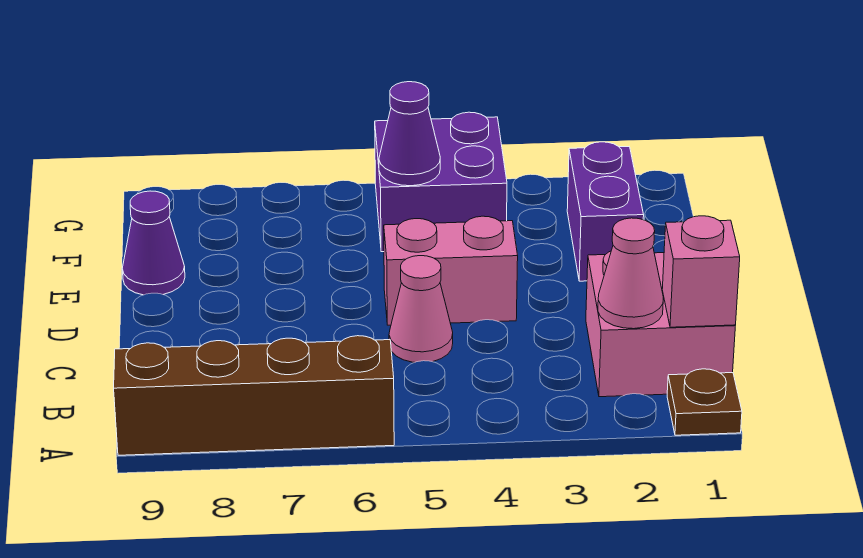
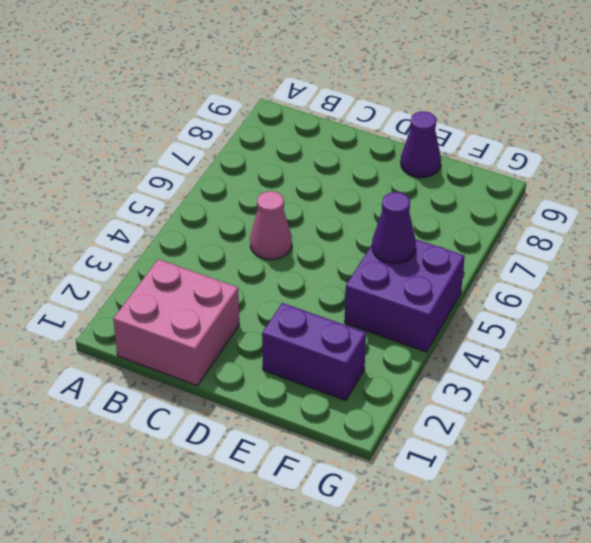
none -> brown 1x1 plate [667,369,742,435]
none -> brown 1x4 brick [114,336,394,455]

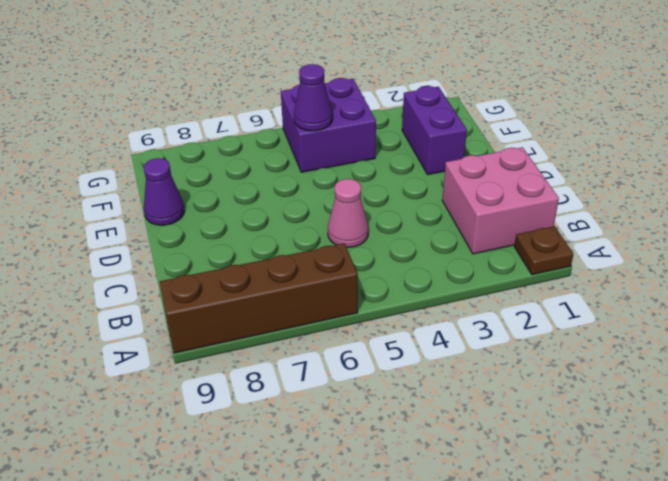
none -> pink 1x2 brick [384,216,518,325]
none -> pink 1x1 brick [662,216,740,327]

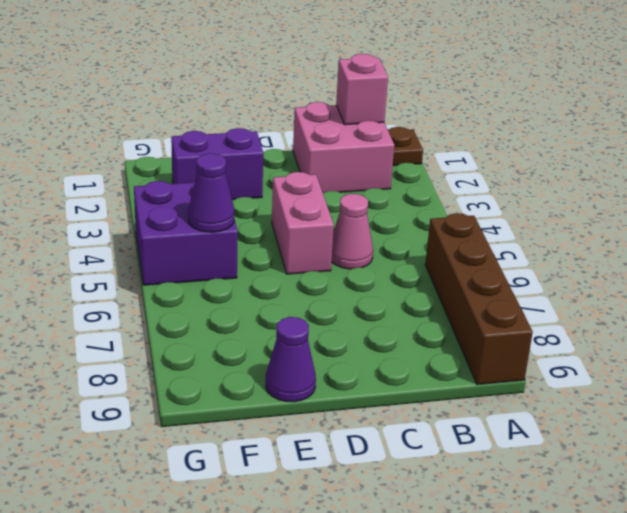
none -> pink 1x1 cone [598,218,663,329]

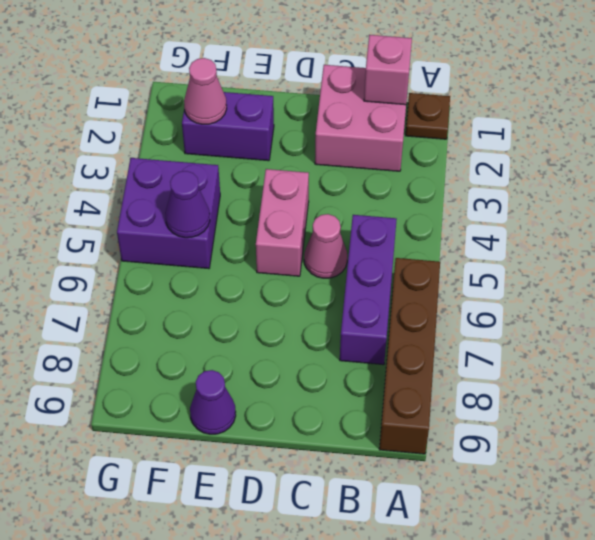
purple 1x3 brick [340,215,397,365] -> none
pink 1x1 cone [184,58,227,124] -> pink 1x1 cone moved to [598,218,663,329]

